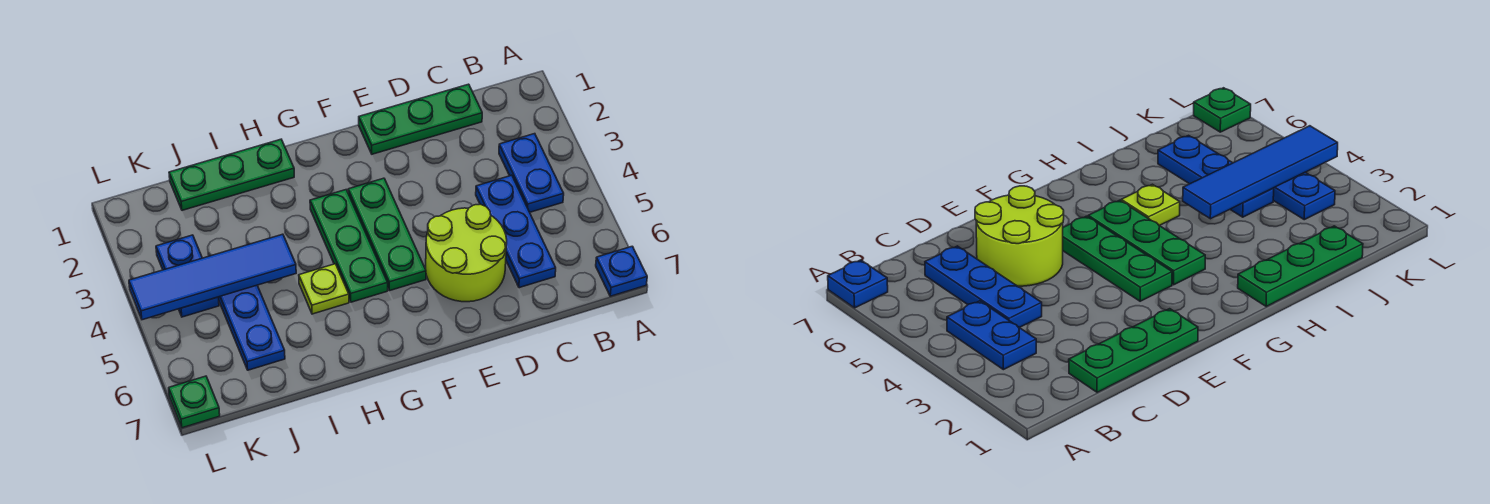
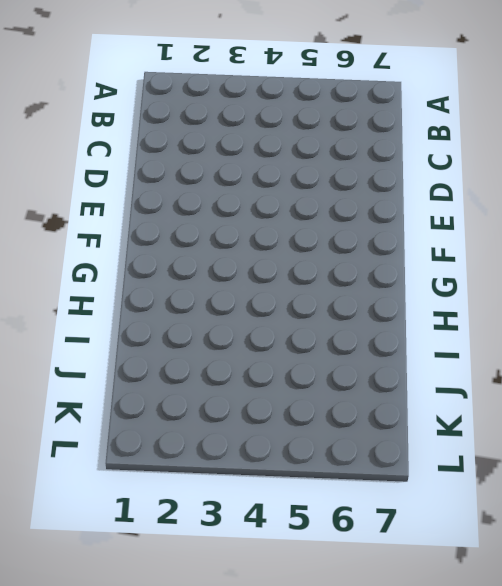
none -> blue 1x1 plate [596,246,647,296]
none -> blue 1x2 plate [499,134,564,212]
none -> green 1x3 plate [359,84,482,154]

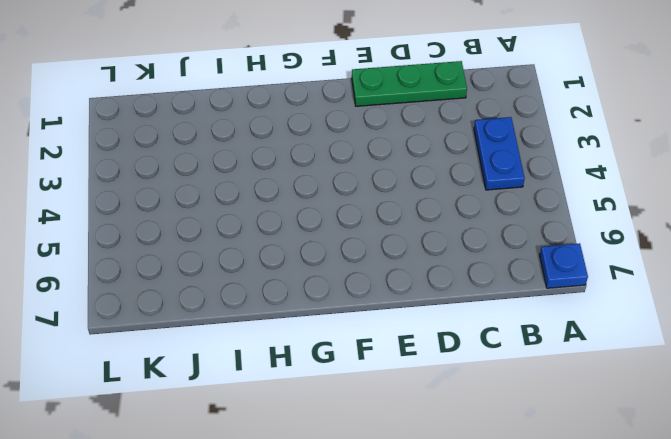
none -> blue 1x3 plate [476,175,556,288]
none -> lime 2x2 round brick [426,204,507,302]
none -> green 1x3 plate [348,178,426,291]

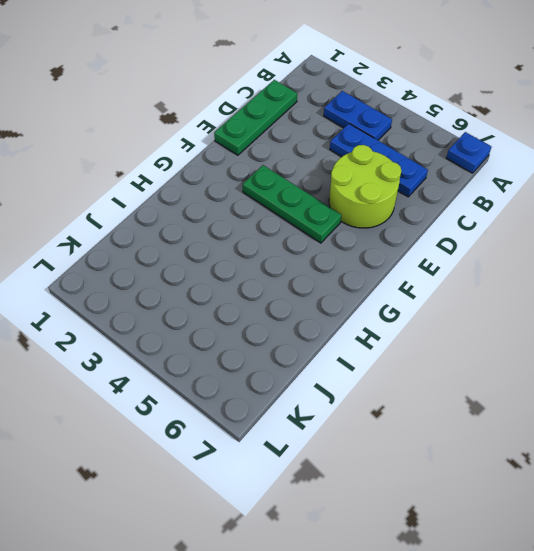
none -> green 1x3 plate [310,190,388,302]
none -> green 1x3 plate [169,139,294,210]
none -> lime 1x1 plate [299,264,349,314]

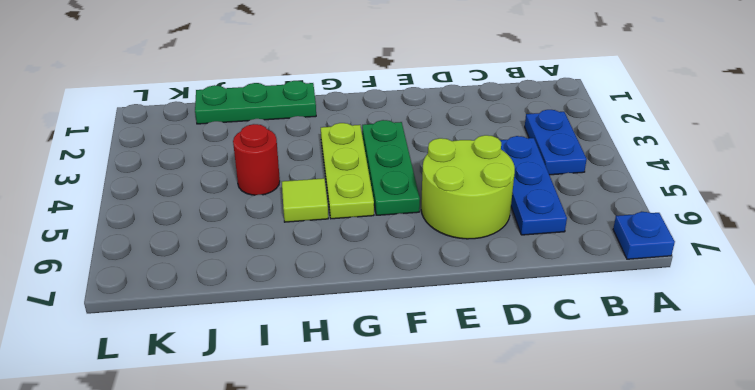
lime 1x3 plate [321,123,374,219] -> green 1x3 plate [310,190,388,302]
lime 1x1 tile [282,178,328,222] -> lime 1x1 plate [299,264,349,314]
red 1x1 round brick [233,124,280,195] -> none
none -> green 1x3 plate [359,84,482,154]
none -> blue 1x3 plate [218,285,285,370]
none -> blue 1x2 plate [156,235,219,317]

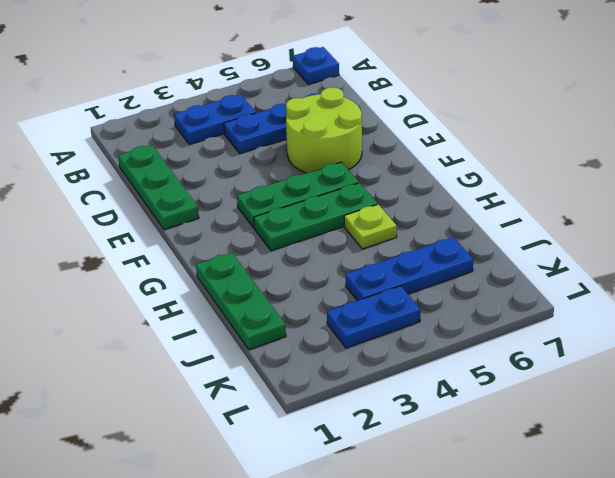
none -> green 1x1 plate [169,376,220,428]
none -> blue 1x4 tile [129,234,296,320]

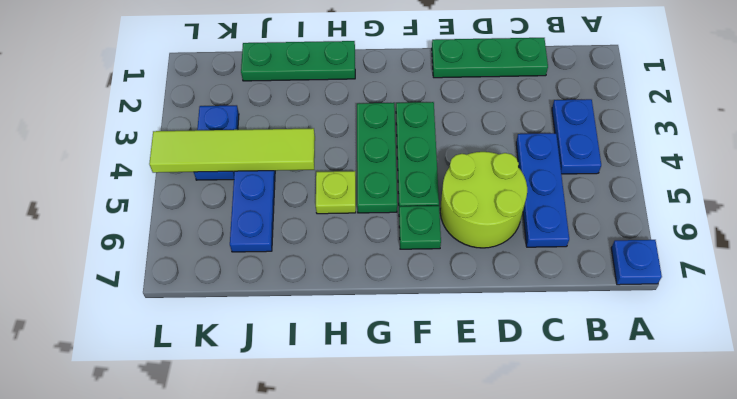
green 1x1 plate [399,206,441,249] -> green 1x1 plate moved to [169,376,220,428]
lime 1x4 tile [149,128,315,173] -> blue 1x4 tile [129,234,296,320]

